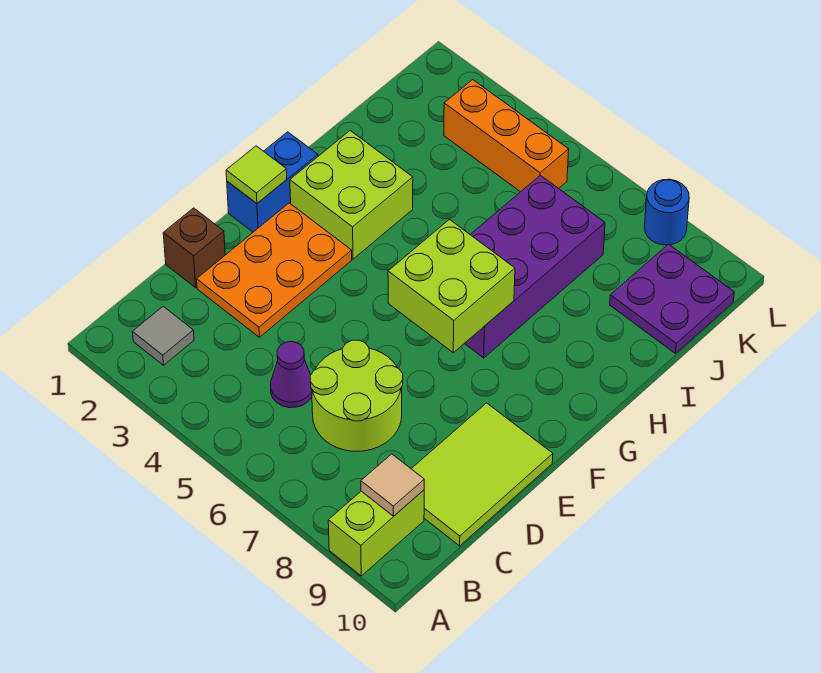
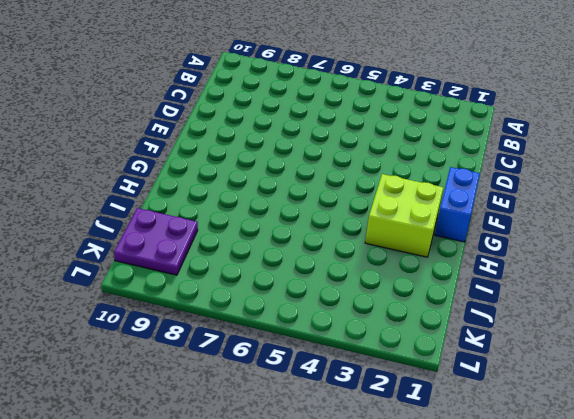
none -> lime 1x2 brick [328,490,424,576]
none -> grey 1x1 tile [133,307,194,365]
none -> purple 1x1 cone [271,342,312,408]

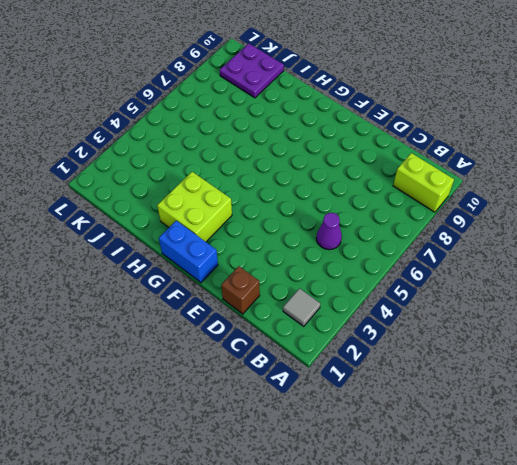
none -> lime 2x2 round brick [310,340,403,451]
none -> lime 2x3 tile [411,403,553,546]
none -> orange 2x3 plate [197,203,352,337]

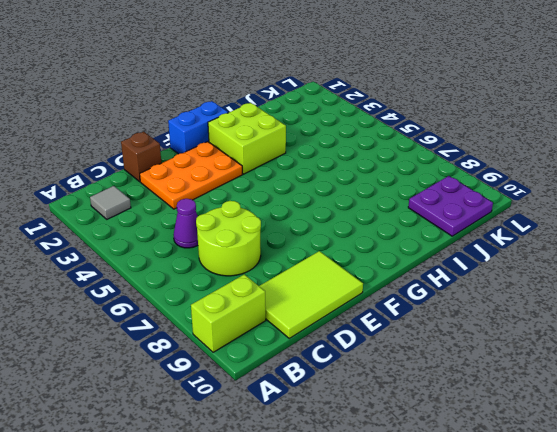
none -> purple 2x4 brick [464,175,605,358]
none -> orange 1x3 brick [444,80,569,192]
none -> blue 1x1 round brick [645,179,689,245]

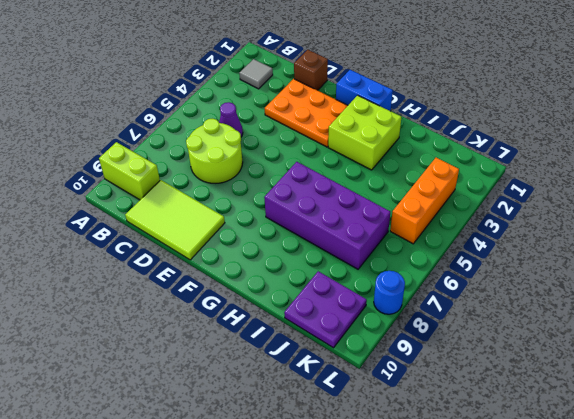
none -> tan 1x1 tile [361,454,424,516]
none -> lime 1x1 tile [226,146,287,203]
none -> lime 2x2 brick [388,220,515,353]

